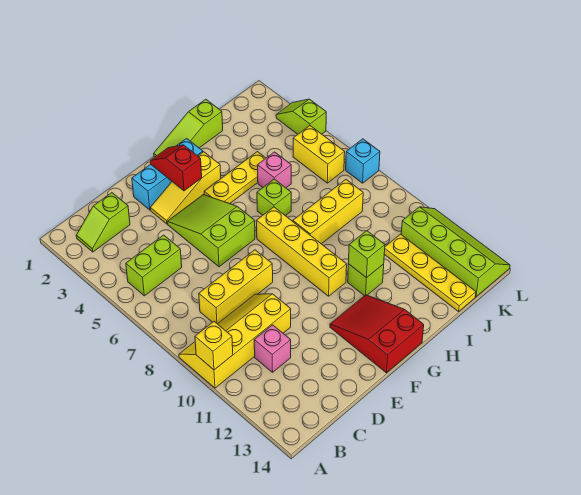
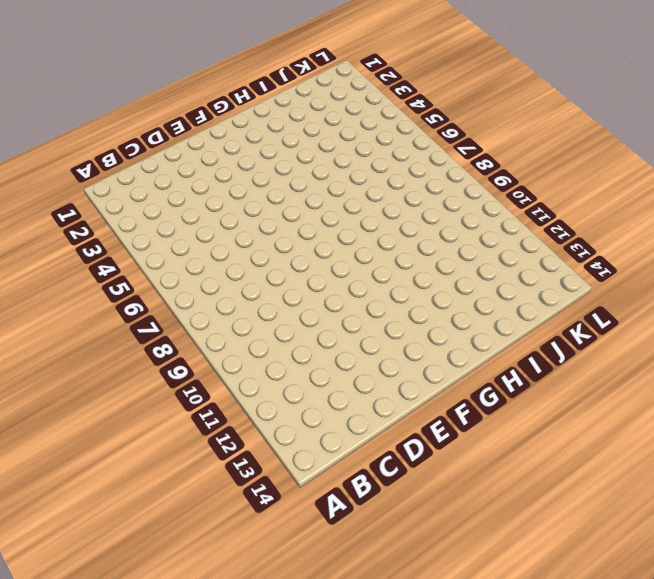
none -> yellow 2x4 slope [179,294,291,388]
none -> lime 1x2 slope [76,193,130,252]
none -> lime 1x2 brick [126,235,182,296]

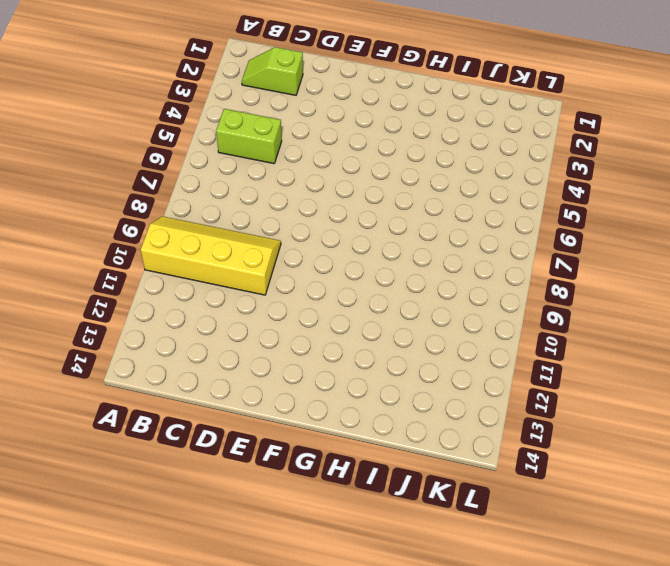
none -> yellow 1x3 brick [199,250,273,324]
none -> pink 1x1 brick [254,325,291,372]
none -> cyan 1x3 brick [132,138,203,210]

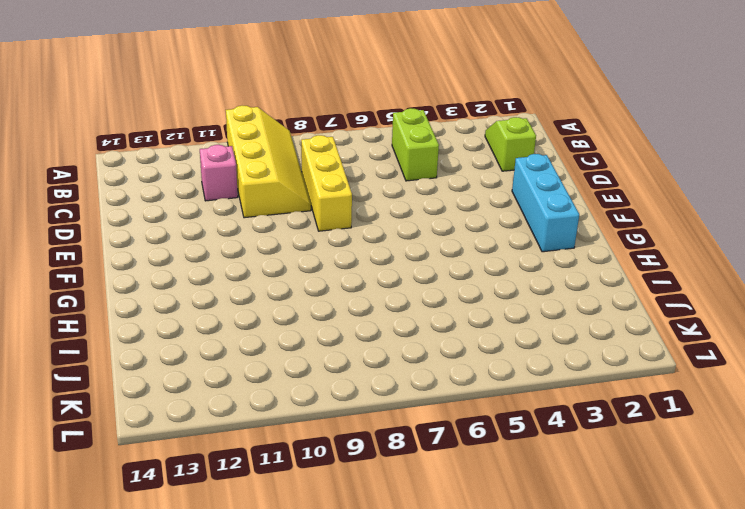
none -> yellow 1x3 slope [150,152,221,224]
none -> lime 2x3 slope [167,195,255,267]
none -> red 2x3 slope [330,295,424,373]

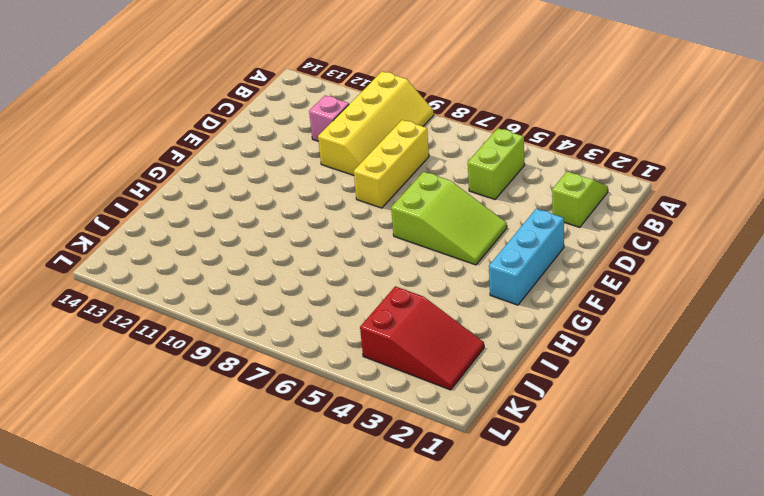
red 2x3 slope [360,286,484,390] -> red 2x3 slope moved to [330,295,424,373]
none -> yellow 1x3 slope [150,152,221,224]
none -> lime 1x3 slope [154,99,223,157]
none -> yellow 1x3 plate [204,152,266,204]

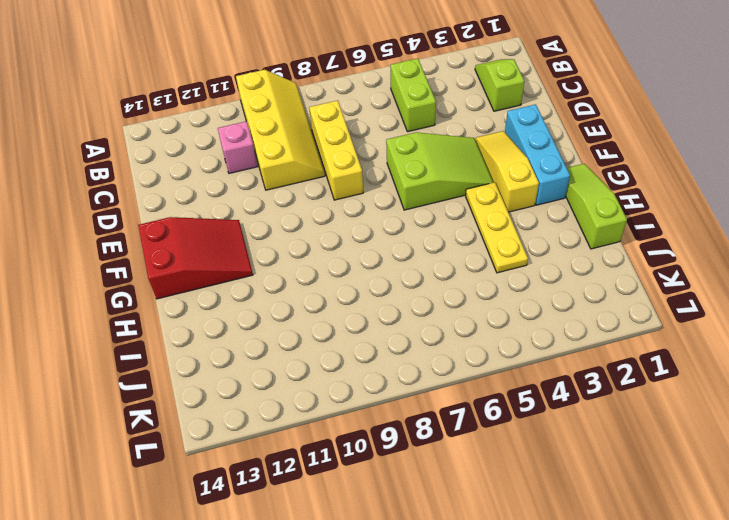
none -> yellow 1x4 brick [256,207,347,296]
none -> lime 1x1 brick [257,179,291,216]
none -> yellow 1x3 brick [293,180,363,244]

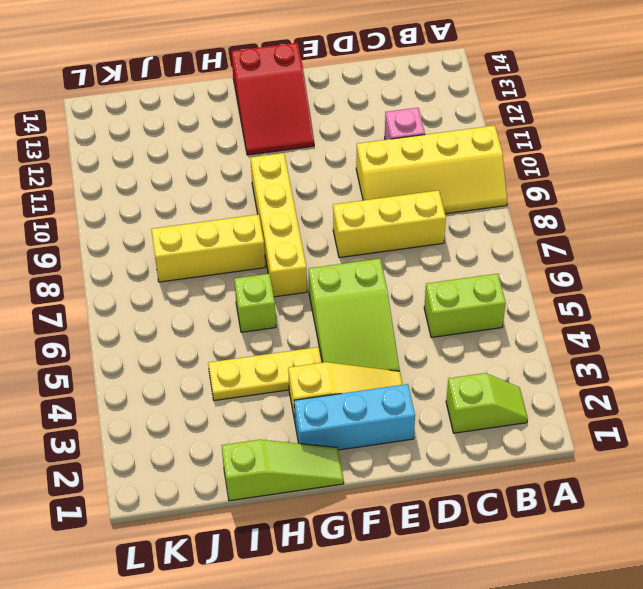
none -> lime 1x1 brick [348,264,384,296]
none -> pink 1x1 brick [257,152,291,188]
none -> yellow 1x4 plate [384,234,476,312]

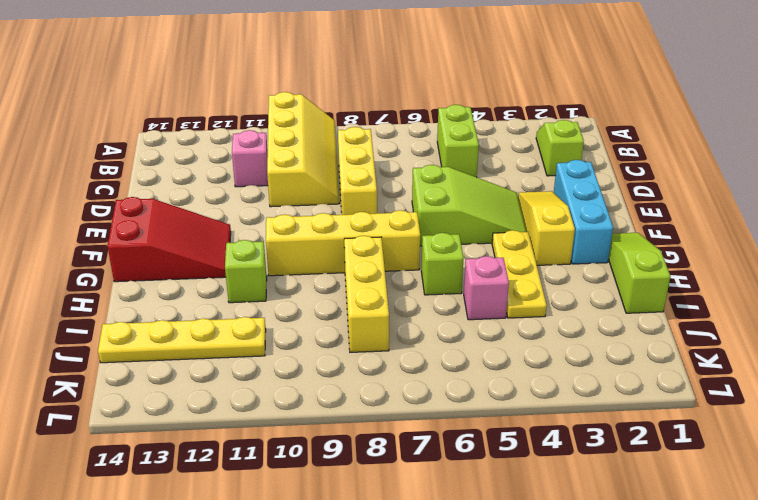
none -> yellow 1x2 brick [293,126,345,183]
none -> lime 2x4 slope [401,207,510,297]
none -> lime 1x2 slope [276,99,326,134]

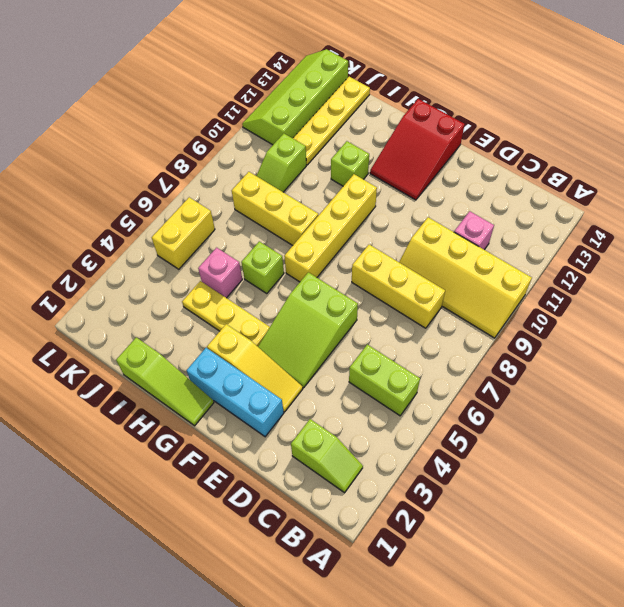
lime 1x2 slope [257,133,306,192] -> lime 1x2 slope moved to [276,99,326,134]
none -> cyan 1x1 brick [346,139,380,183]
none -> yellow 1x1 brick [195,322,233,370]
none -> red 1x2 slope [150,145,202,191]

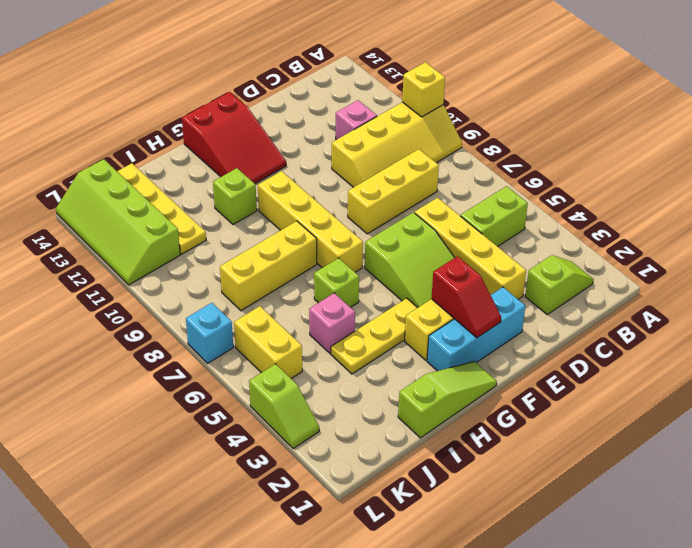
yellow 1x4 brick [415,198,526,299] -> none
none -> lime 1x1 brick [348,231,385,278]

